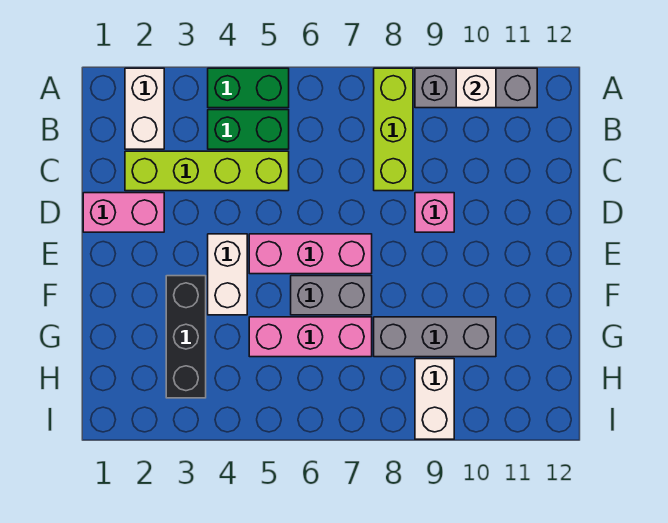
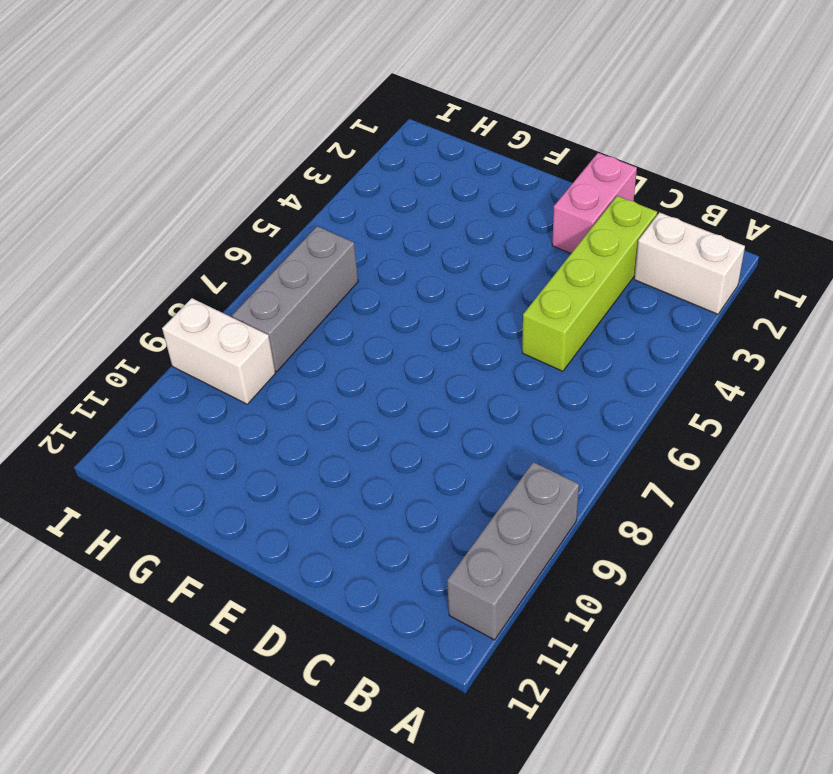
grey 1x3 brick [232,226,358,372] -> grey 1x3 brick moved to [374,317,496,357]
none -> green 1x2 brick [208,68,289,108]
none -> lime 1x3 brick [374,68,413,191]
none -> green 1x2 brick [208,110,289,149]

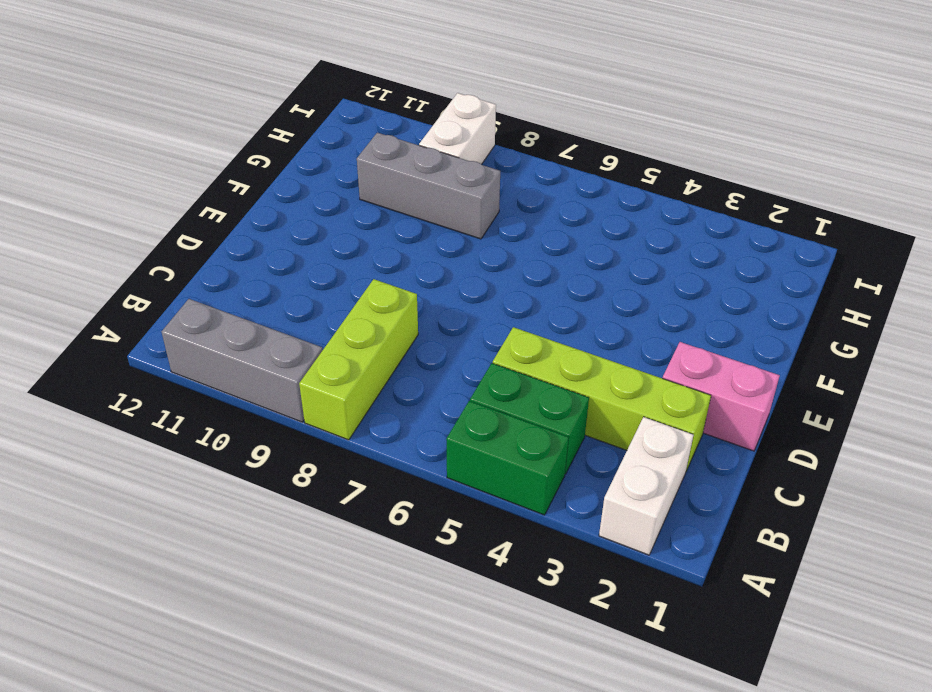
none -> pink 1x1 brick [415,193,454,232]
none -> white 1x2 brick [208,234,247,315]
none -> pink 1x3 brick [249,234,372,274]

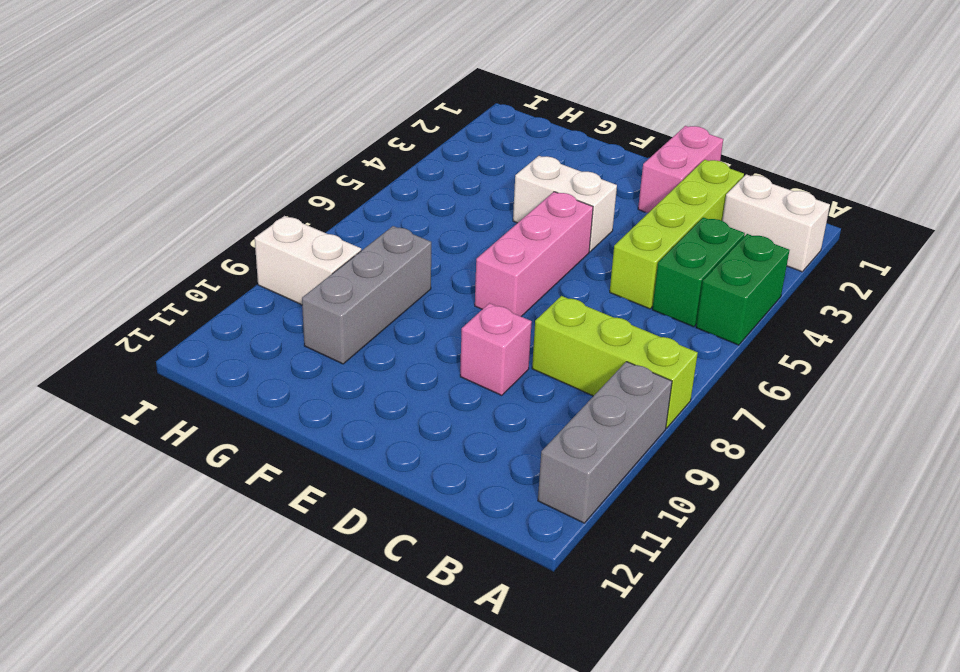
none -> black 1x3 brick [166,276,206,398]
none -> grey 1x2 brick [291,276,372,315]
none -> pink 1x3 brick [249,317,372,357]

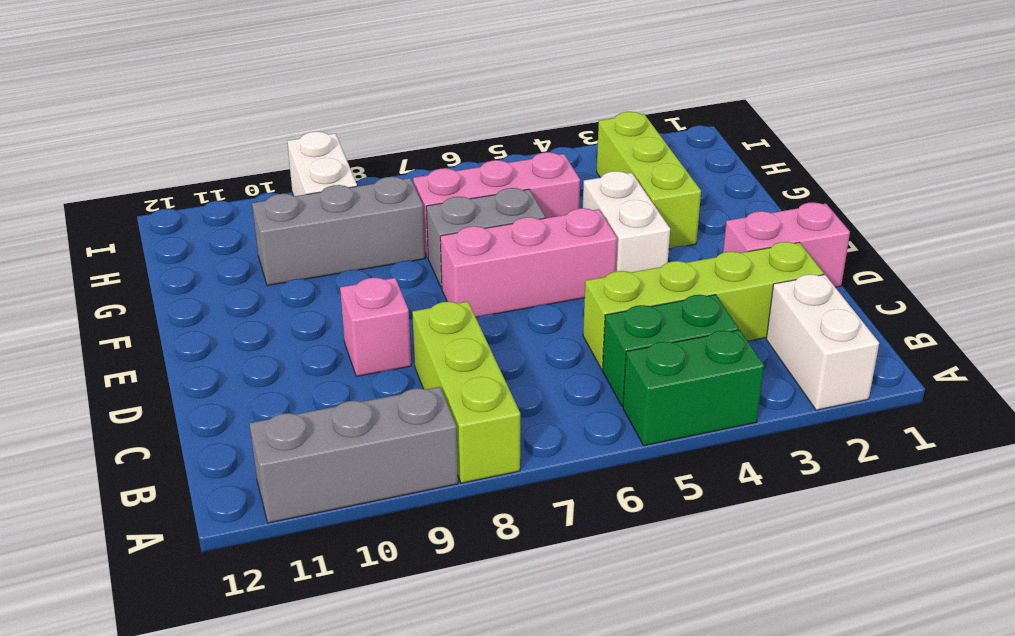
lime 1x3 brick [597,112,701,249] -> black 1x3 brick [166,276,206,398]
none -> white 1x1 brick [456,68,496,108]

